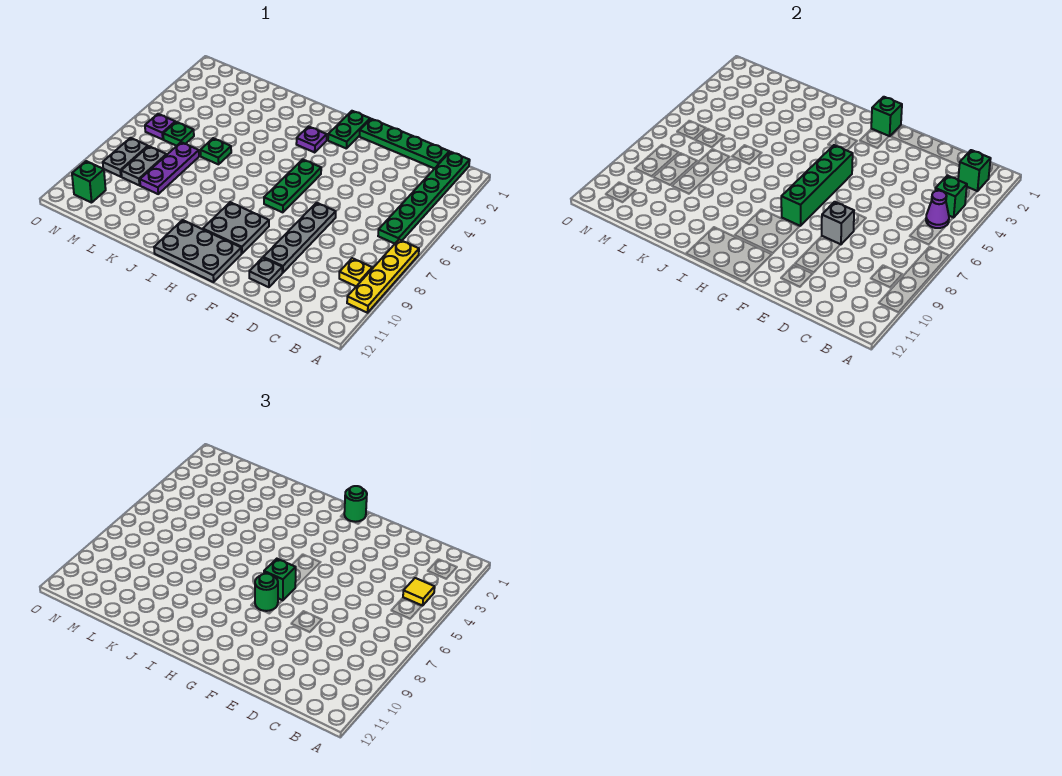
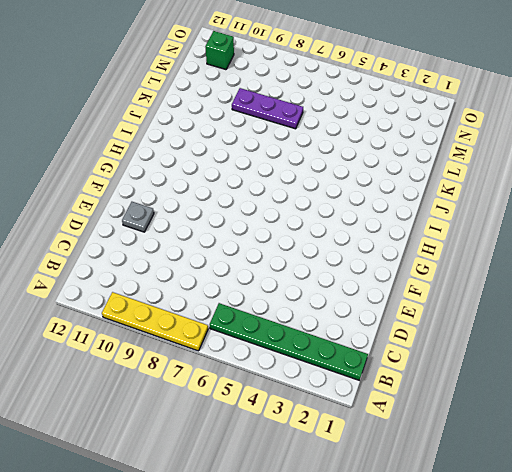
none -> yellow 1x1 plate [339,258,372,286]
none -> green 1x4 plate [360,119,449,169]
none -> grey 1x4 plate [263,203,336,273]

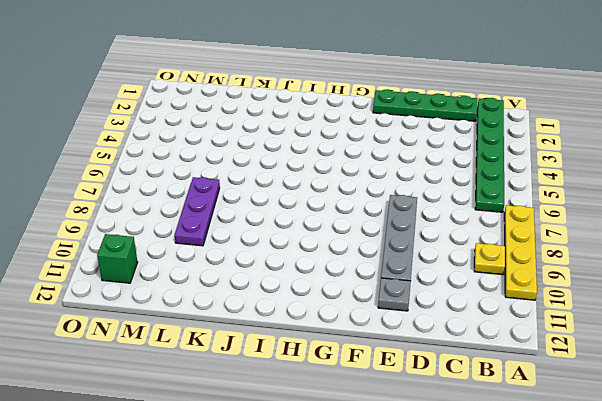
none -> green 1x2 plate [328,111,370,148]
none -> green 1x3 plate [264,159,321,212]
none -> grey 2x2 plate [203,202,269,253]

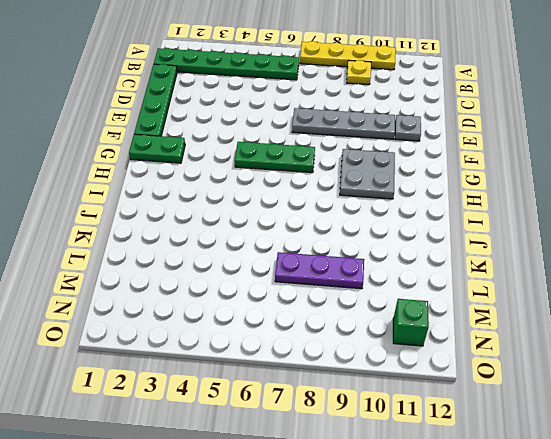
none -> grey 2x3 plate [154,220,241,282]
none -> purple 1x1 plate [296,126,327,152]
none -> green 1x1 plate [200,138,231,164]

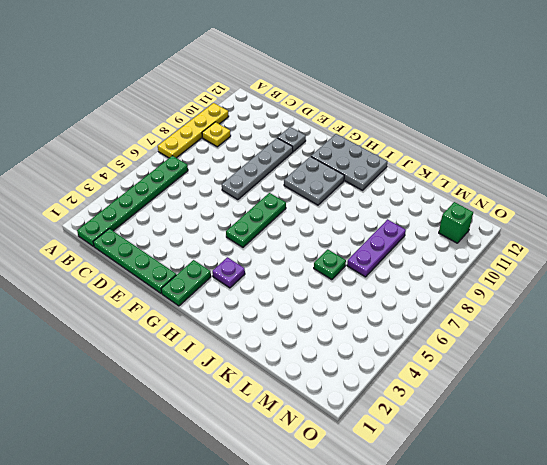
none -> green 1x1 plate [163,122,194,146]
none -> grey 1x2 plate [121,146,166,185]
none -> purple 1x1 plate [145,114,175,139]

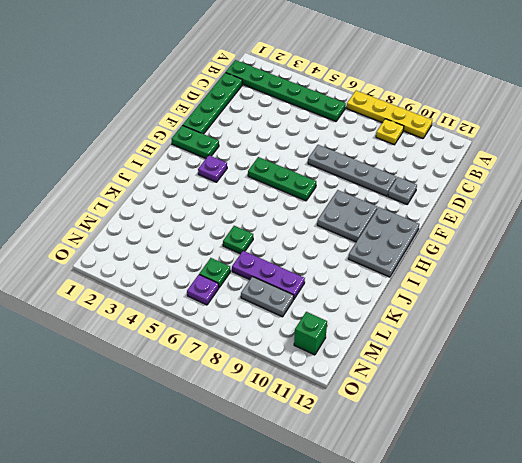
none -> grey 1x2 plate [103,138,148,177]
none -> green 1x1 brick [958,150,991,191]
none -> green 1x1 brick [935,176,967,218]

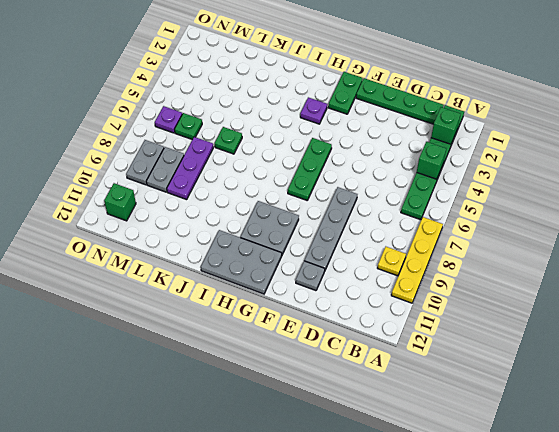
none -> purple 1x1 cone [926,191,949,228]
none -> grey 1x1 brick [822,202,854,245]
none -> green 1x1 brick [871,97,902,136]

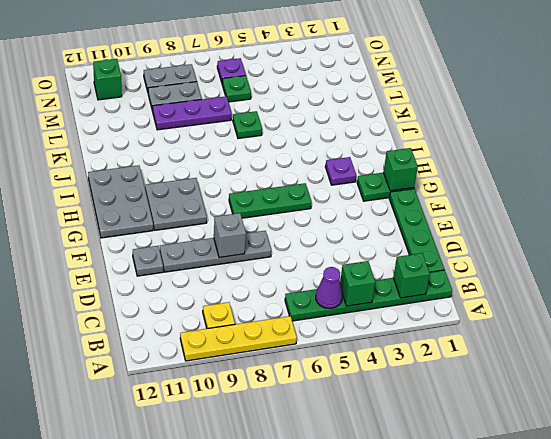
none -> green 1x4 brick [781,145,853,226]
none -> yellow 1x1 tile [403,578,435,606]
none -> green 1x1 round brick [344,486,367,522]

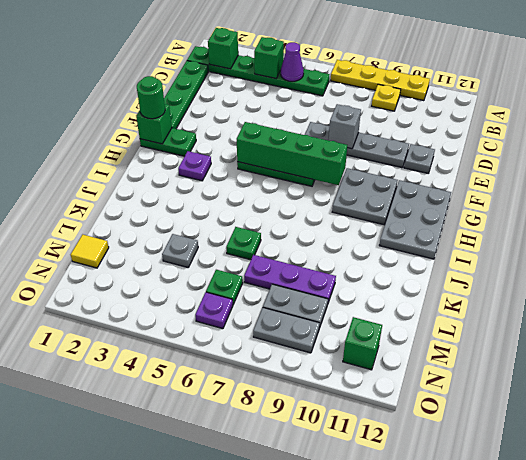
grey 1x1 plate [162,234,198,267] -> none
yellow 1x1 tile [71,235,109,268] -> yellow 1x1 tile moved to [403,578,435,606]
none -> green 1x1 brick [264,559,296,601]
none -> green 1x1 round brick [255,574,278,611]

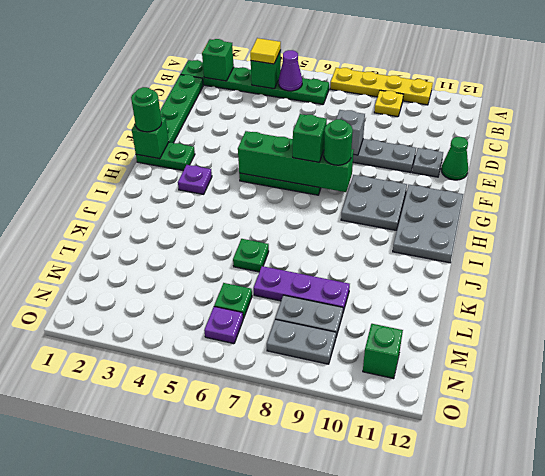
green 1x1 cone [441,137,468,180] -> none

